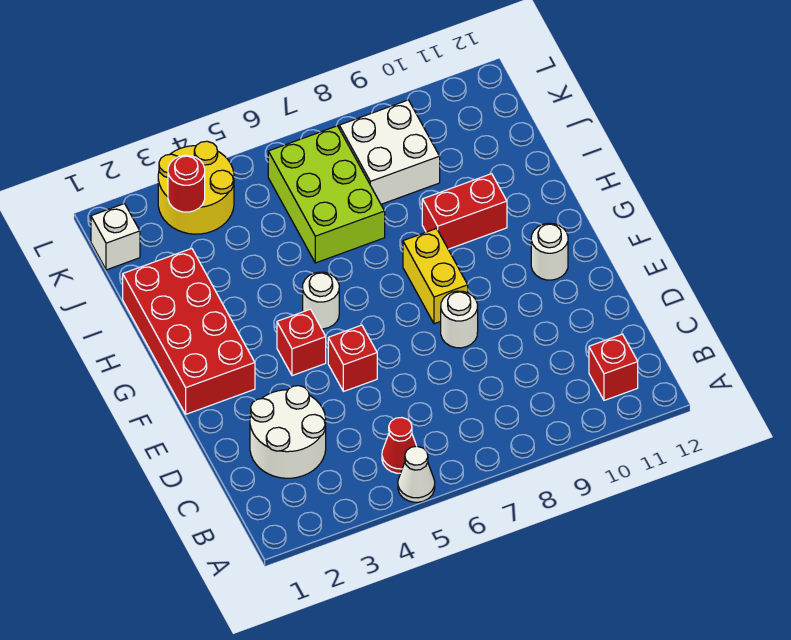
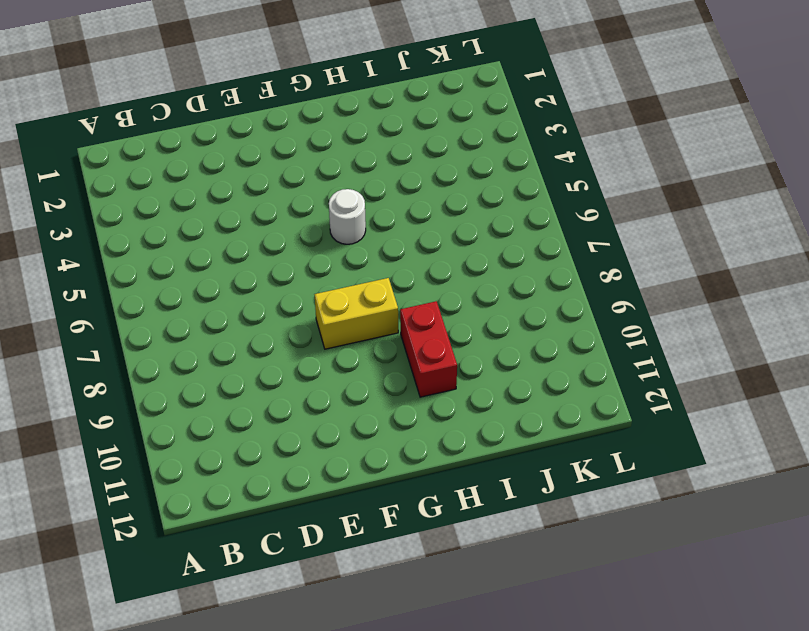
none -> white 1x1 cone [398,446,435,502]
none -> red 1x1 cone [382,418,416,473]
none -> red 1x1 brick [589,334,638,400]

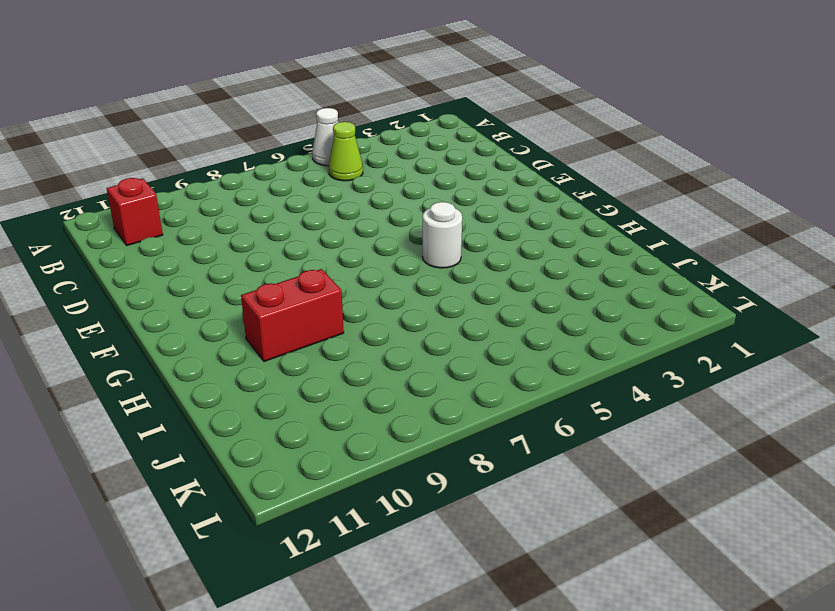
lime 1x1 cone [329,122,363,181] -> red 1x1 cone [382,418,416,473]
none -> white 2x2 round brick [250,386,326,478]
none -> red 1x1 brick [328,325,377,392]
none -> white 1x1 round brick [441,291,478,348]

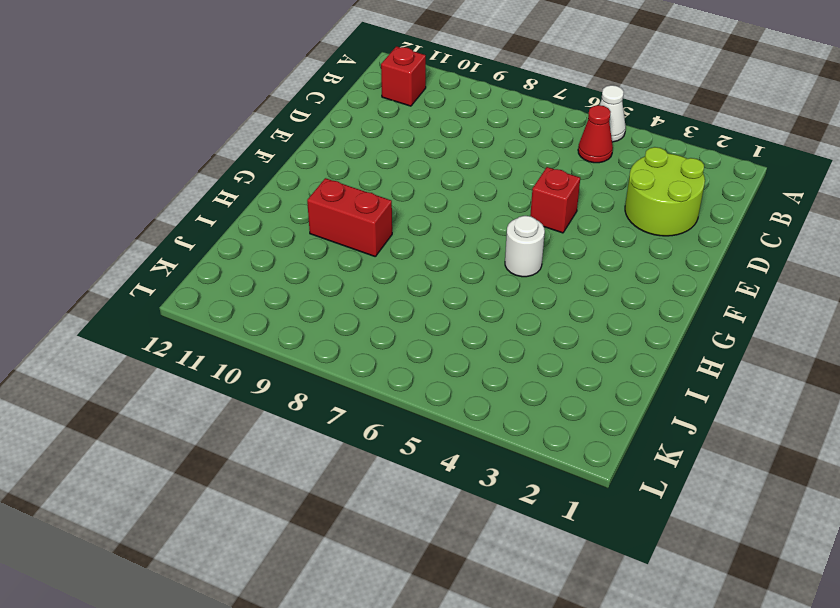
lime 2x2 round brick [625,147,705,236] -> white 2x2 round brick [250,386,326,478]
none -> white 1x1 round brick [441,291,478,348]
none -> red 2x4 brick [123,248,255,414]
none -> red 1x1 brick [277,309,326,376]

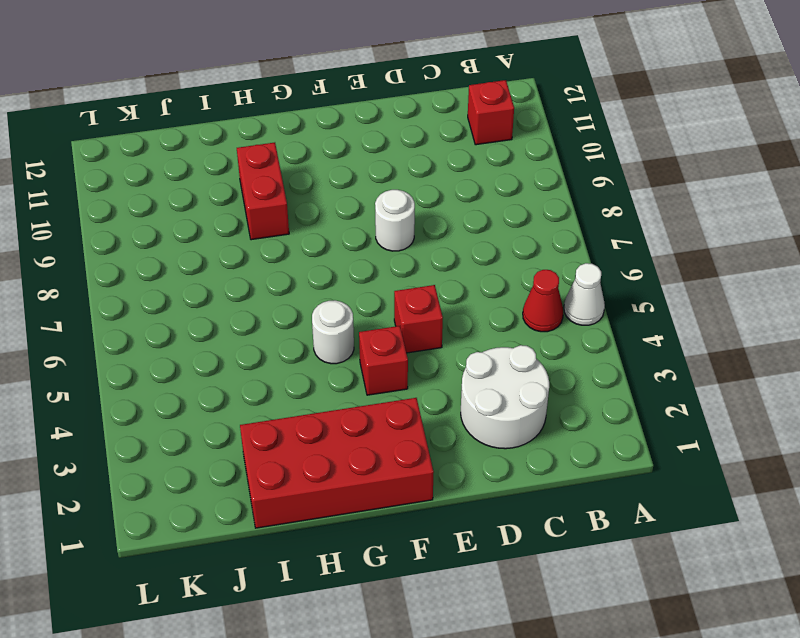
none -> yellow 1x2 brick [403,229,468,324]
none -> white 1x1 round brick [531,223,568,280]
none -> lime 2x3 brick [268,126,385,263]

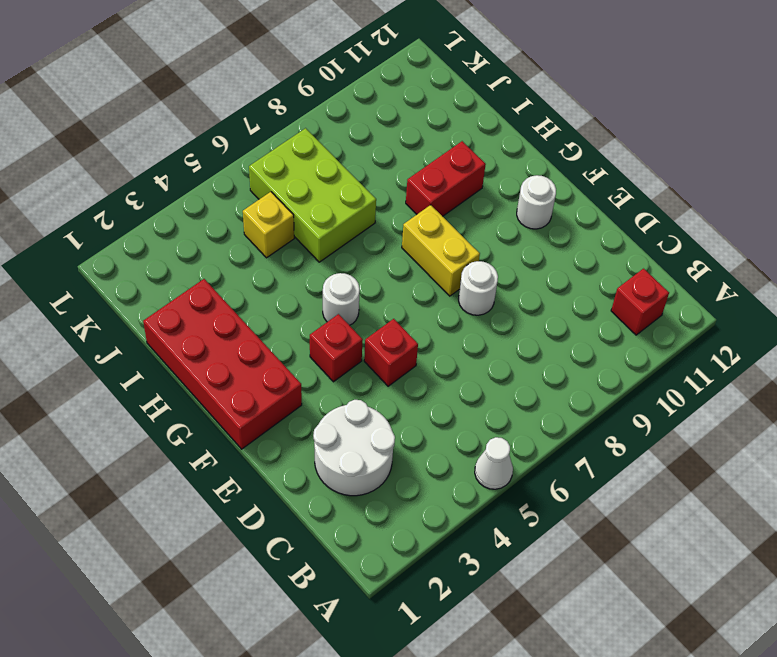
yellow 1x1 brick [243,192,294,258] -> none
none -> red 1x1 cone [382,418,416,473]
none -> white 2x2 brick [339,100,440,204]
none -> white 1x1 brick [91,204,140,270]

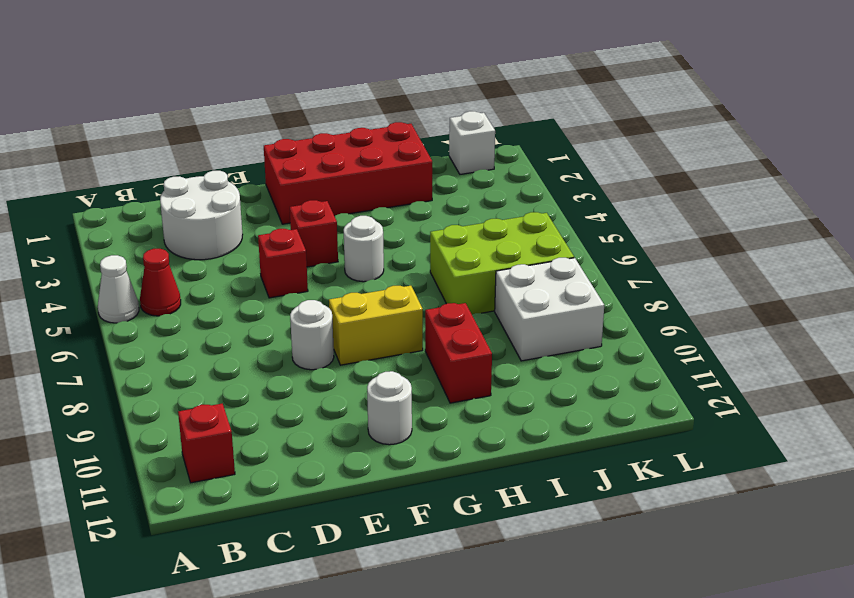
none -> yellow 2x2 round brick [158,141,234,234]
none -> red 1x1 round brick [168,155,205,212]

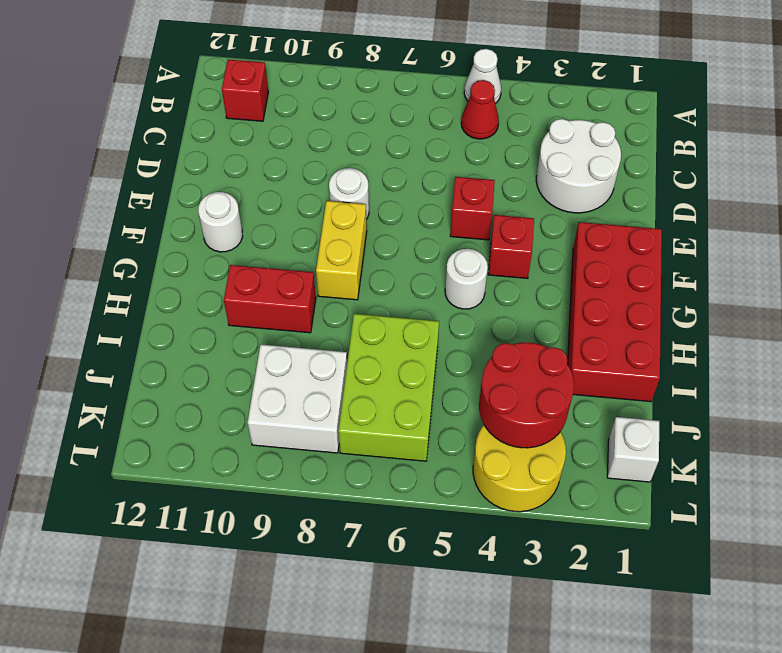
red 2x2 round brick [479,342,574,448] -> red 1x1 round brick [168,155,205,212]

